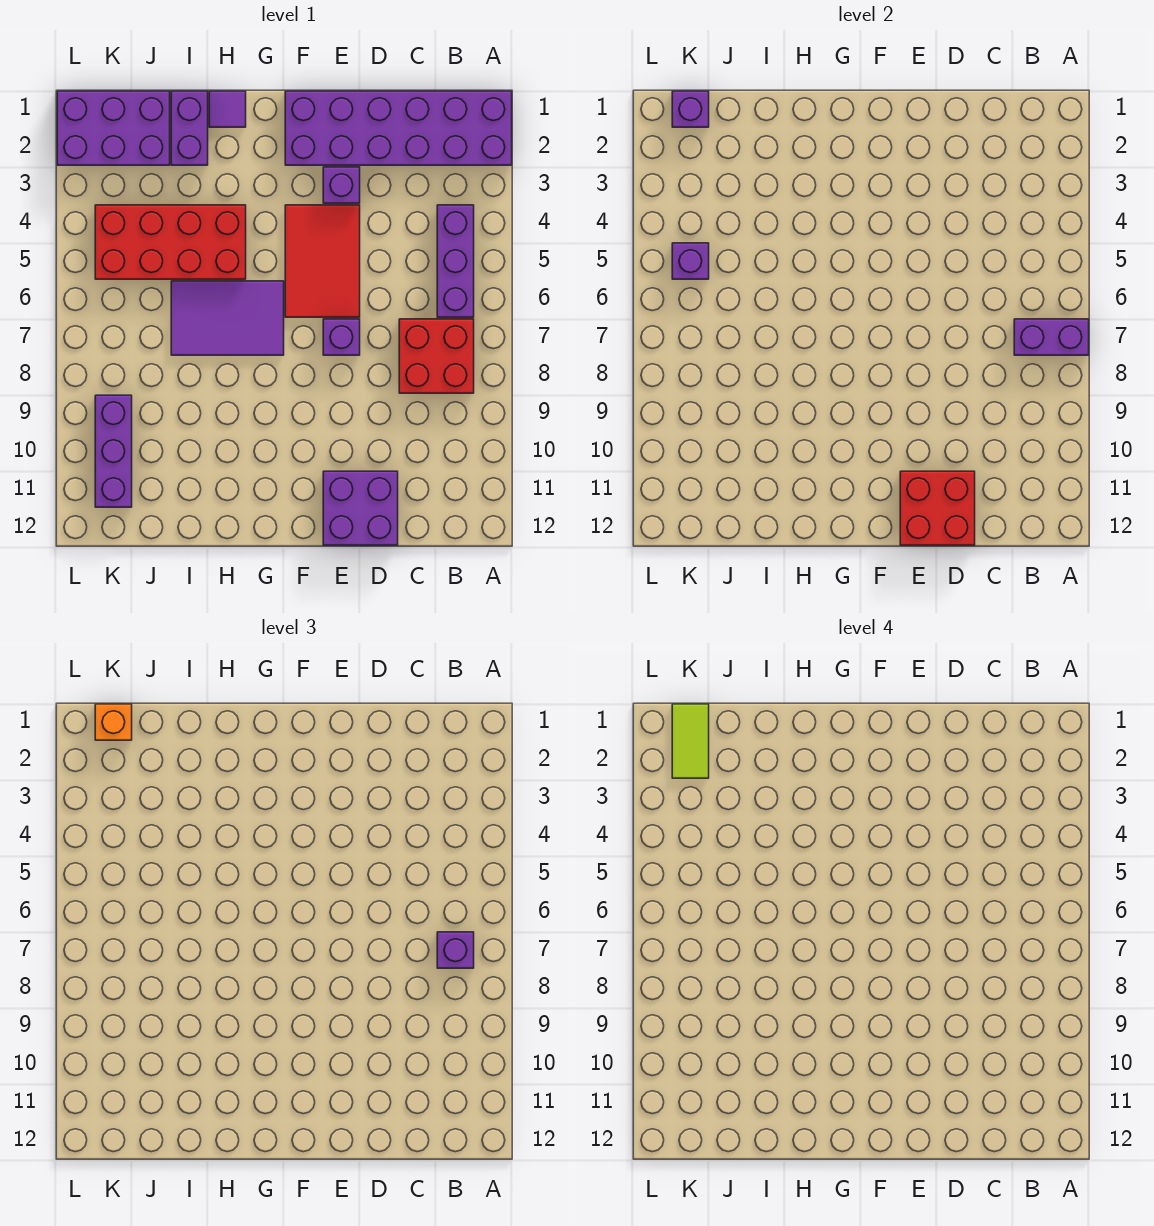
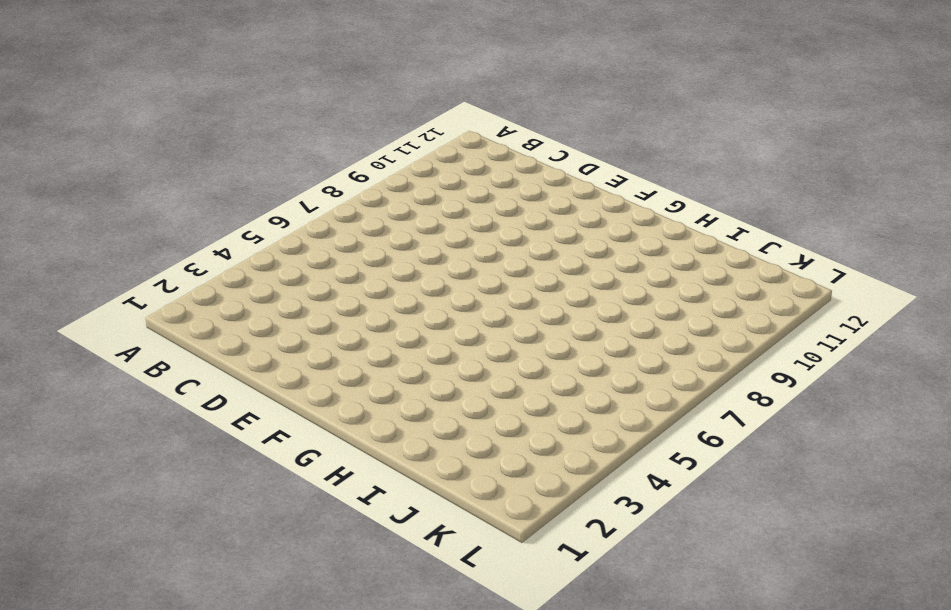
none -> purple 2x6 brick [285,91,512,165]
none -> purple 1x3 brick [437,205,474,317]
none -> red 2x2 brick [399,319,474,393]

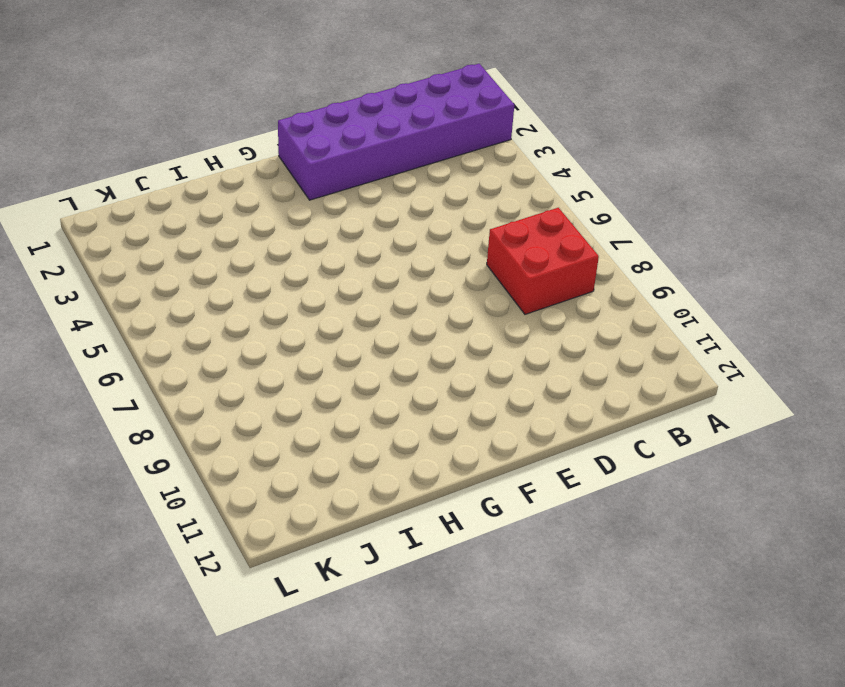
none -> purple 1x3 brick [437,205,474,317]
none -> purple 2x2 brick [323,471,398,545]
none -> purple 1x1 brick [323,167,360,203]

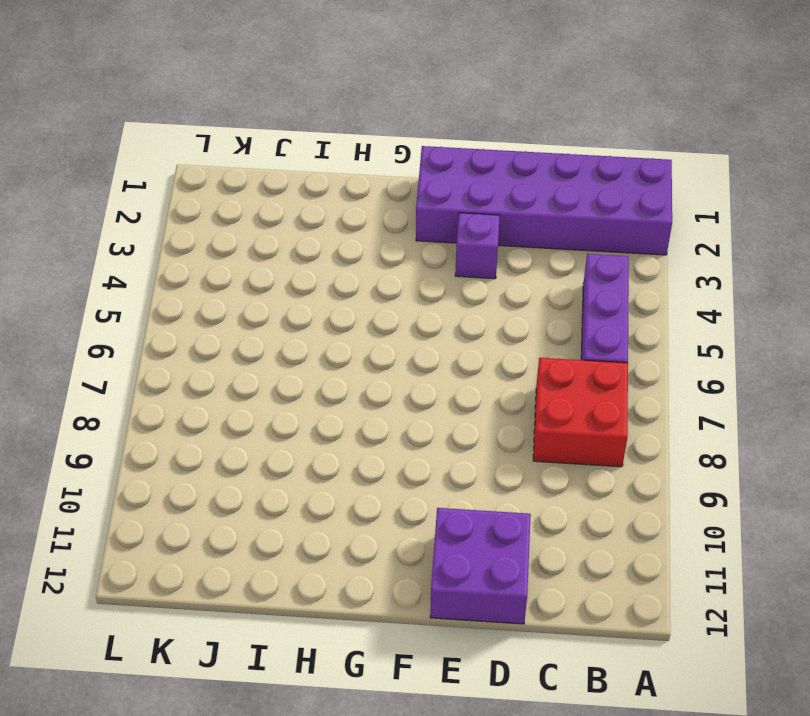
none -> red 2x3 tile [285,205,360,317]
none -> purple 1x1 brick [323,319,360,355]
none -> purple 2x3 tile [171,281,284,355]

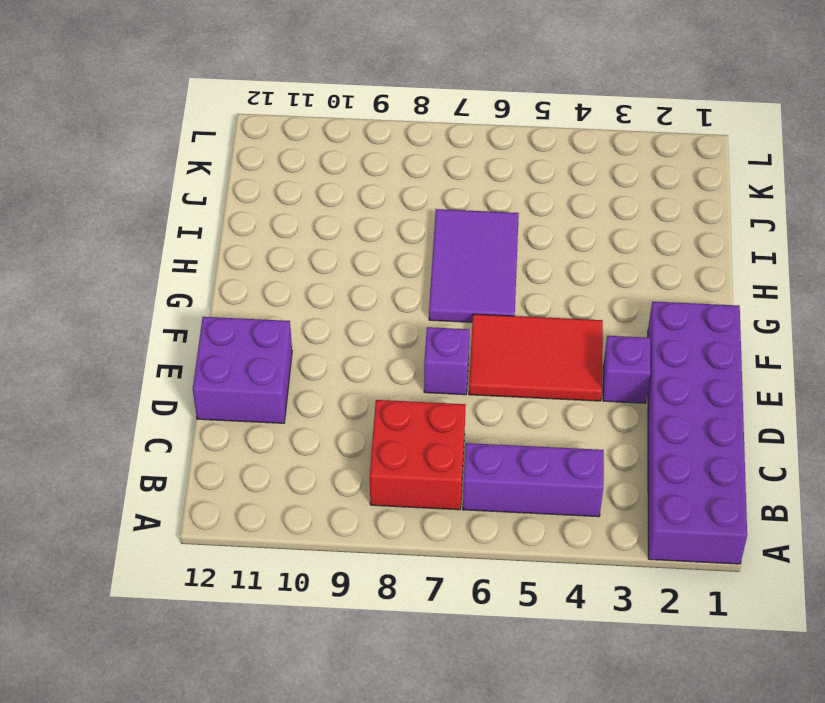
none -> purple 1x1 tile [209,91,246,127]
none -> red 2x4 brick [95,205,246,279]
none -> purple 1x2 brick [171,91,208,165]

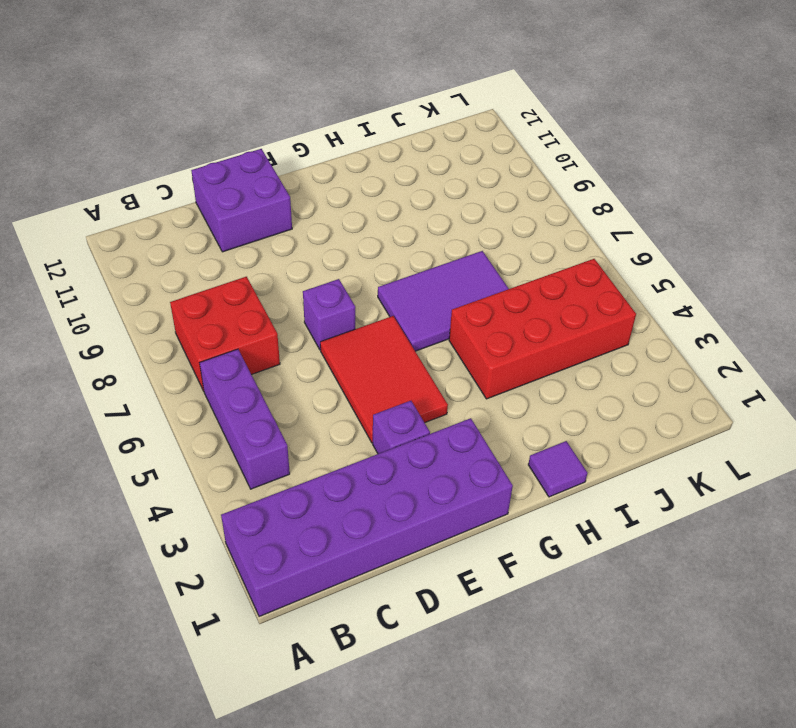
none -> purple 1x2 brick [171,91,208,165]
none -> purple 2x3 brick [57,91,170,165]
none -> purple 1x3 brick [95,395,132,507]

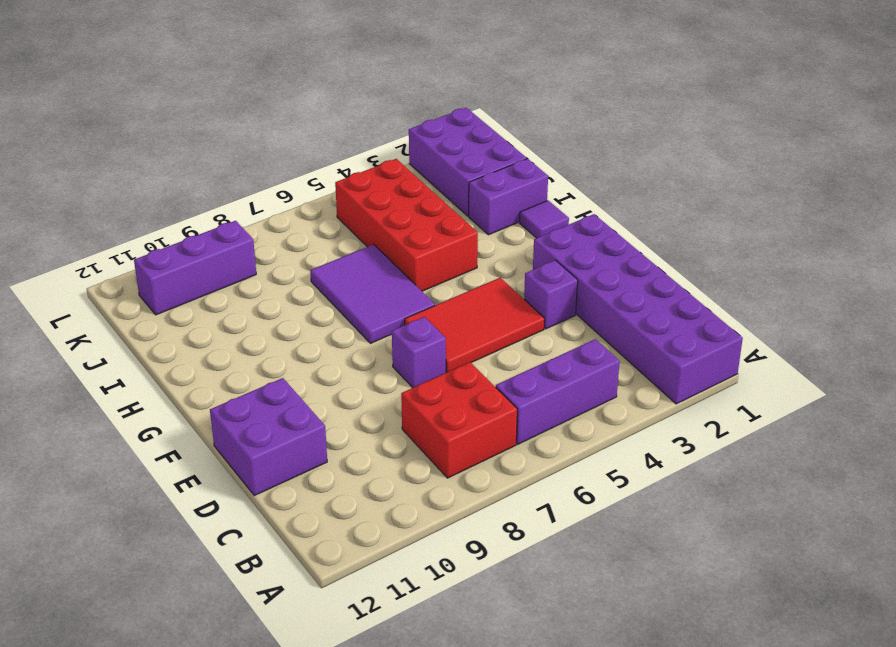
none -> purple 1x2 brick [1014,319,1089,355]
none -> red 2x2 brick [900,471,975,545]
none -> purple 1x1 brick [672,91,709,127]

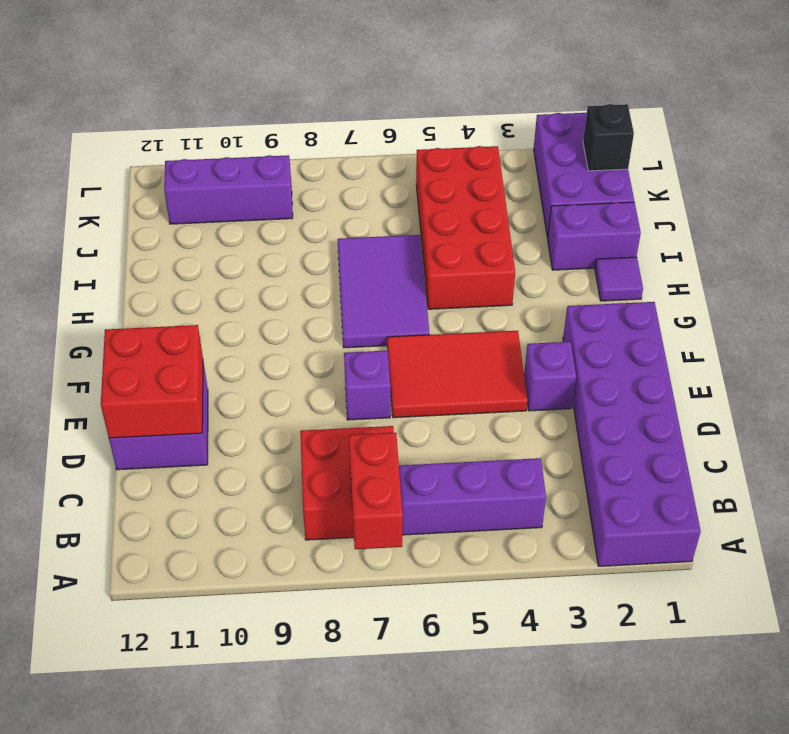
red 1x2 brick [349,433,403,549] -> purple 1x2 brick [1014,319,1089,355]
black 1x1 brick [583,104,634,171] -> purple 1x1 brick [672,91,709,127]
none -> purple 1x1 brick [672,243,709,279]
none -> purple 1x1 brick [437,932,474,968]
none -> orange 1x1 brick [95,704,132,740]

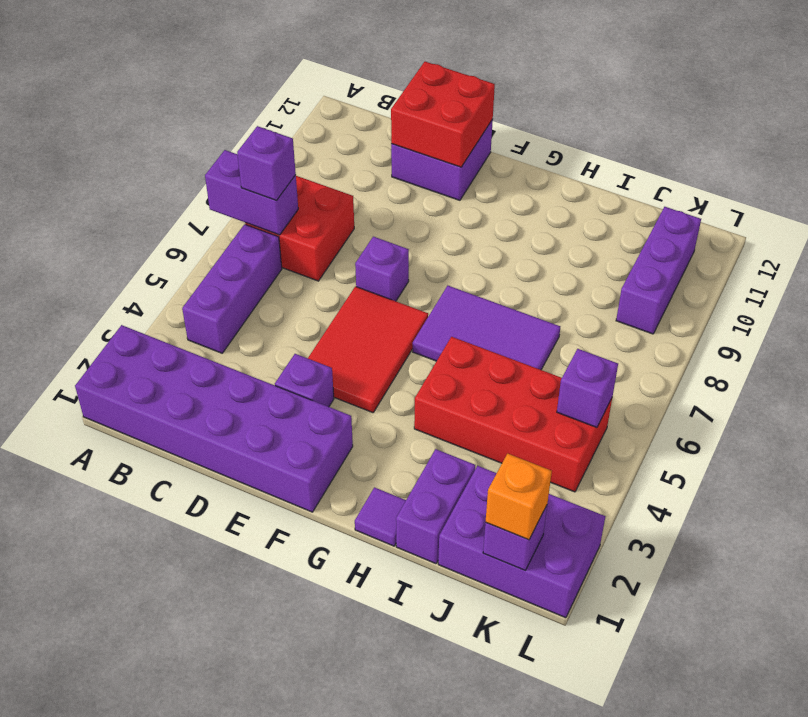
none -> lime 1x2 tile [672,704,709,778]

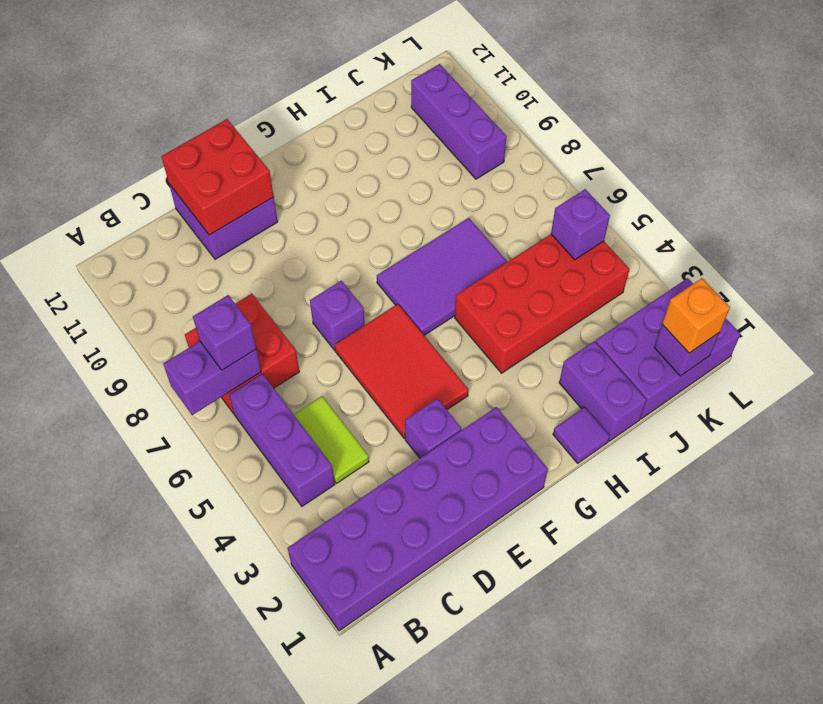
lime 1x2 tile [294,396,369,483] -> lime 1x2 tile moved to [672,704,709,778]

